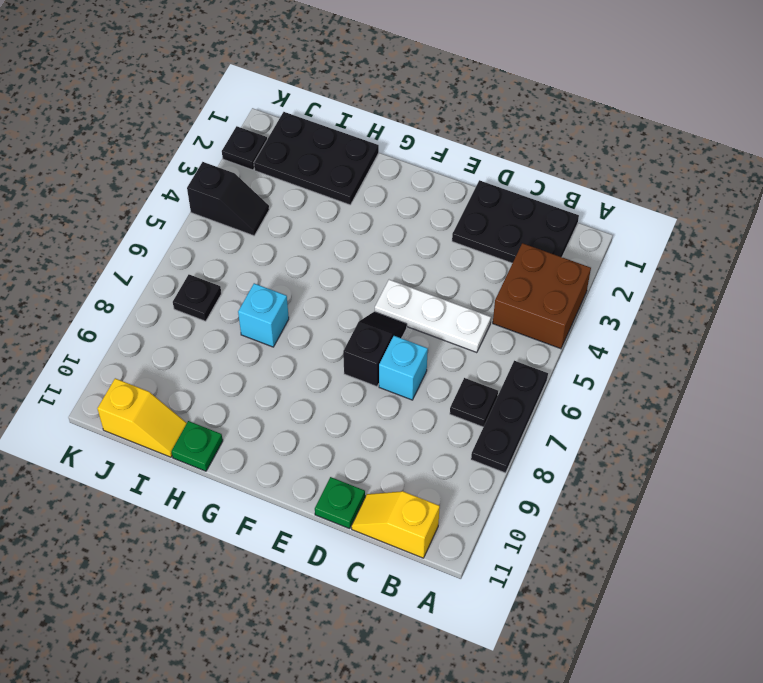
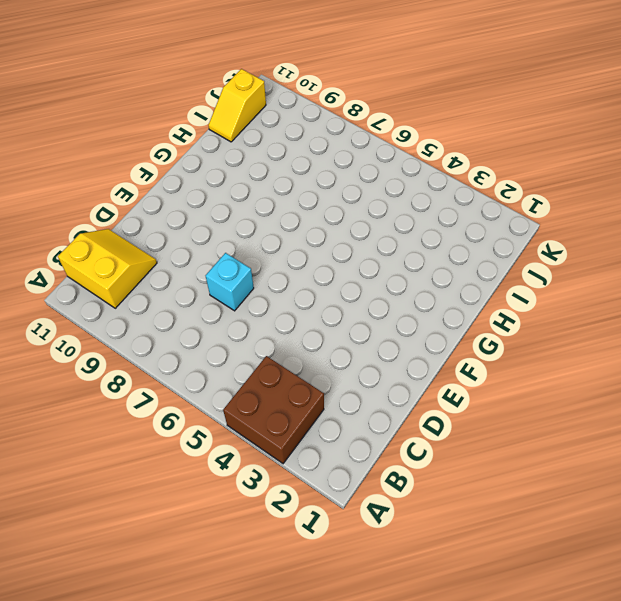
yellow 2x2 slope [58,229,157,308] -> yellow 1x2 slope [351,491,440,558]
none -> black 1x3 plate [471,361,548,473]
none -> black 2x3 plate [452,180,579,263]
none -> black 1x1 plate [450,378,498,427]

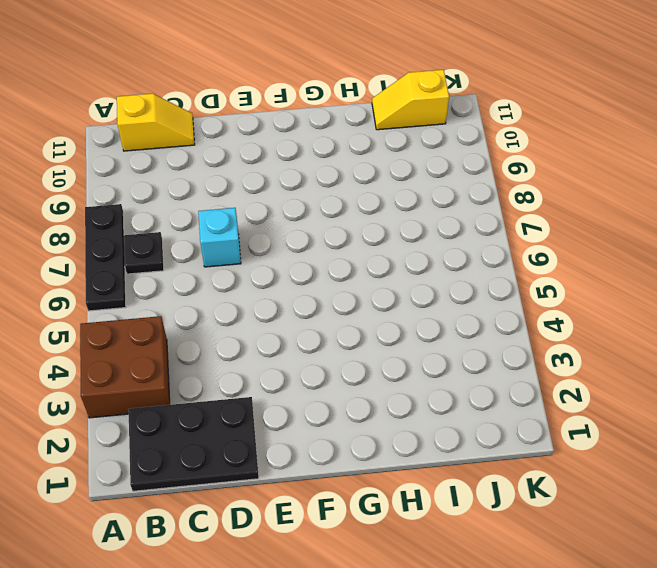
none -> white 1x3 plate [375,280,491,353]
none -> green 1x1 plate [315,477,365,529]
none -> black 1x2 slope [343,312,407,387]

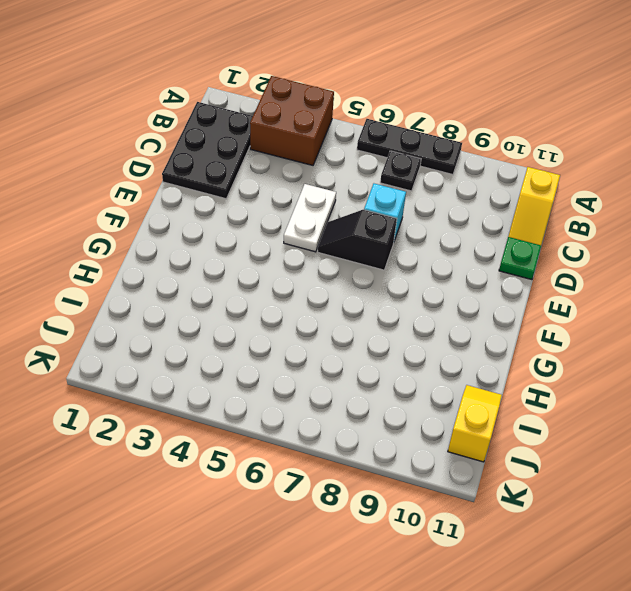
white 1x2 plate [284,184,336,252] -> white 1x3 plate [375,280,491,353]
none -> black 2x3 plate [254,112,379,205]
none -> cyan 1x1 brick [238,283,289,347]
none -> green 1x1 plate [171,421,223,471]

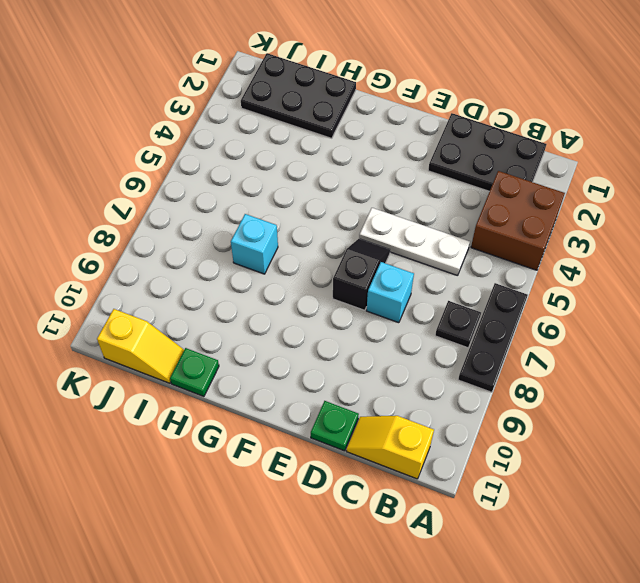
none -> black 1x2 slope [187,162,269,236]
none -> black 1x1 plate [173,275,221,321]
none -> black 1x1 plate [222,126,267,170]

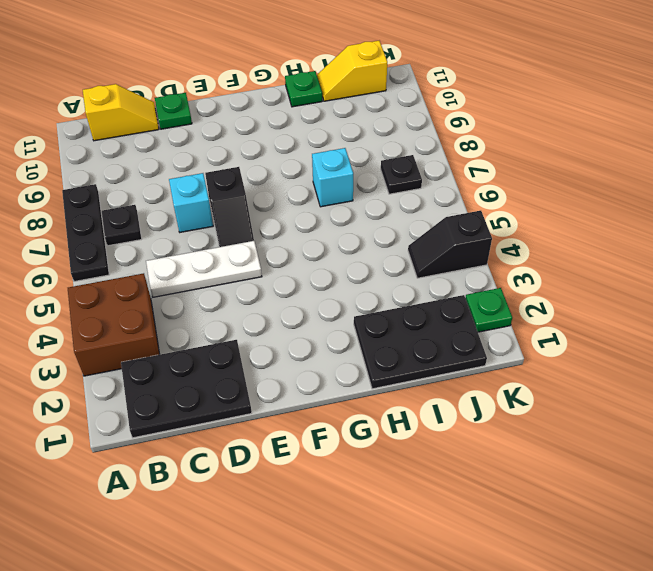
green 1x1 plate [465,288,512,332] -> black 1x1 plate [222,126,267,170]

